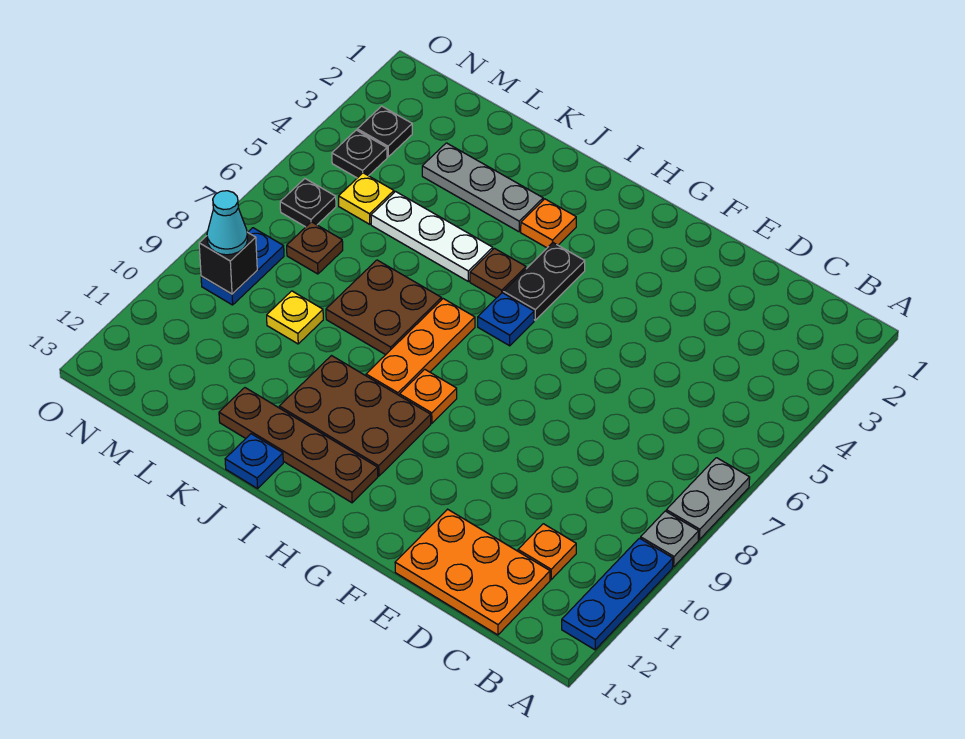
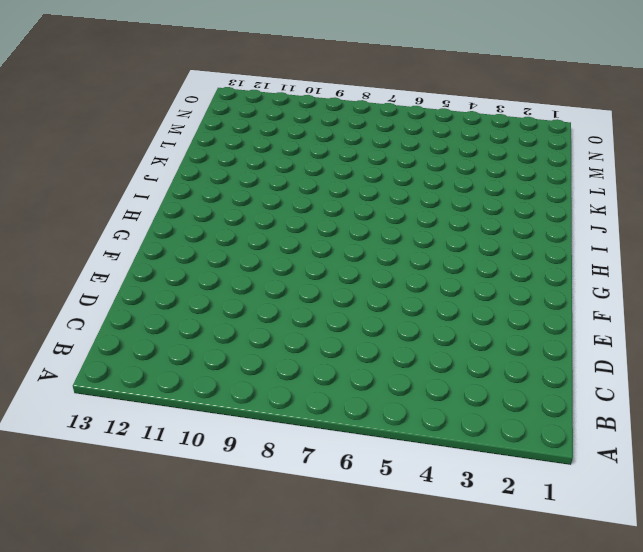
none -> grey 1x2 plate [666,458,750,540]
none -> grey 1x1 plate [640,511,699,567]
none -> blue 1x3 plate [562,538,673,650]

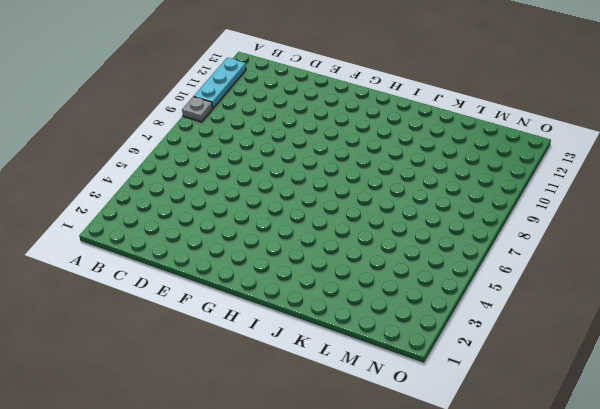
cyan 1x3 plate [194,58,246,108] -> blue 1x3 plate [562,538,673,650]
none -> grey 1x2 plate [666,458,750,540]
none -> orange 1x1 plate [518,524,576,580]
none -> orange 2x3 plate [395,509,550,635]

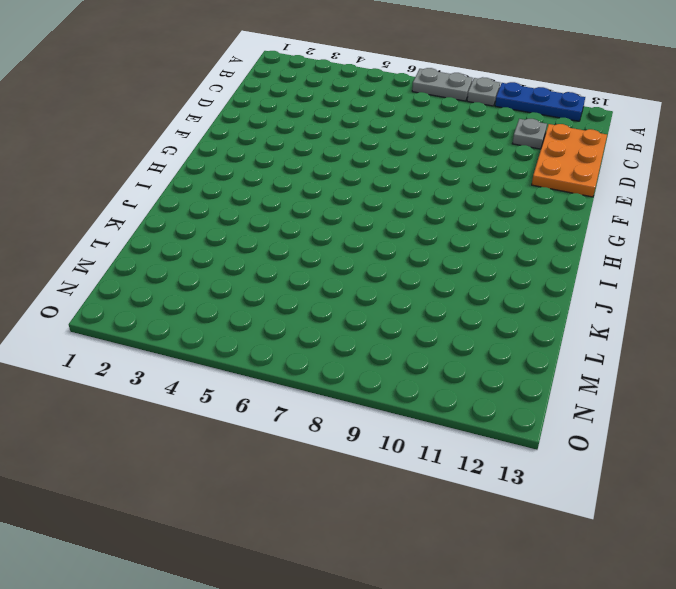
grey 1x1 plate [512,119,547,149] -> orange 1x1 plate [518,524,576,580]
none -> black 1x2 plate [503,243,585,320]
none -> blue 1x1 plate [478,293,534,346]
none -> orange 1x1 plate [400,369,457,423]

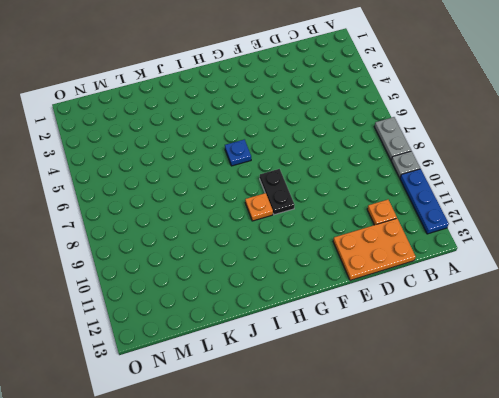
black 1x2 plate [260,169,295,215] -> black 1x2 plate moved to [503,243,585,320]
none -> brown 2x3 plate [279,356,431,476]
none -> brown 1x4 plate [219,388,378,503]
none -> orange 1x1 plate [521,199,576,248]

